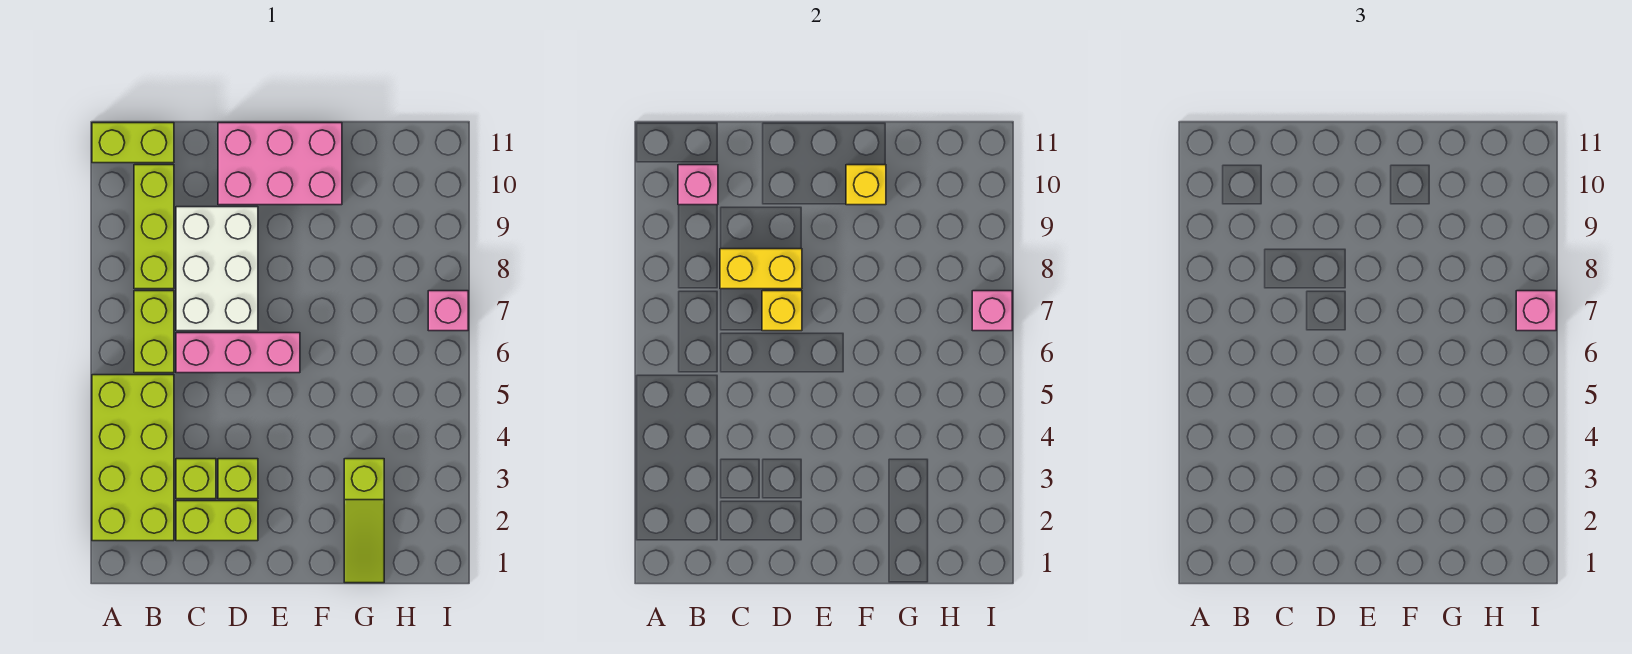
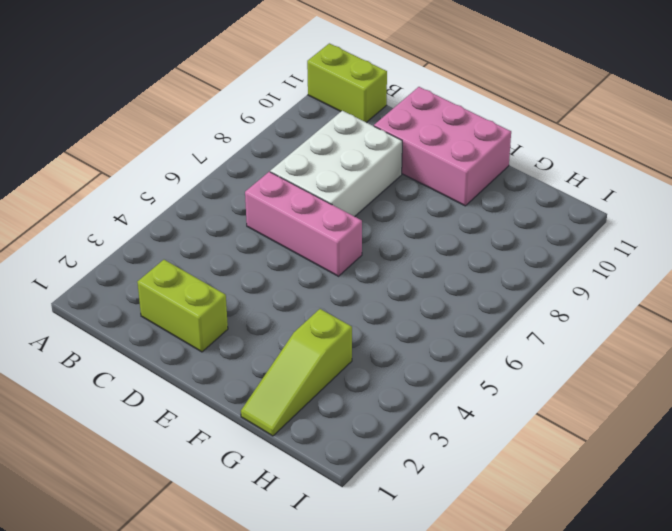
none -> lime 2x4 brick [92,375,174,541]
none -> lime 1x2 brick [134,291,174,373]
none -> lime 1x3 brick [134,165,174,289]

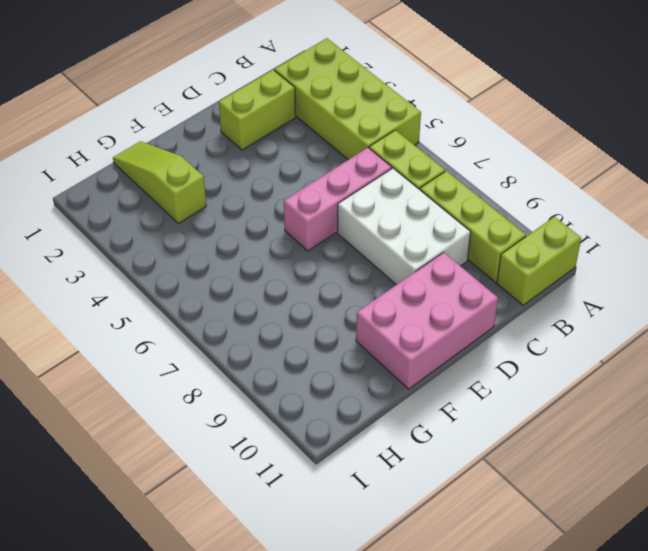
none -> lime 1x1 brick [176,459,216,499]
none -> lime 1x1 brick [218,459,258,499]
none -> pink 1x1 brick [428,291,468,331]

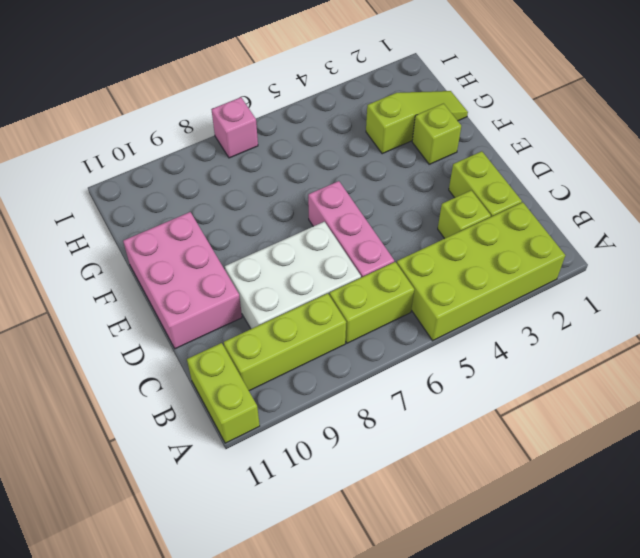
lime 1x1 brick [412,104,461,164] -> lime 1x1 brick moved to [218,459,258,499]
none -> pink 1x1 brick [678,165,718,205]
none -> yellow 1x2 brick [720,249,802,289]
none -> yellow 1x1 brick [762,291,802,331]

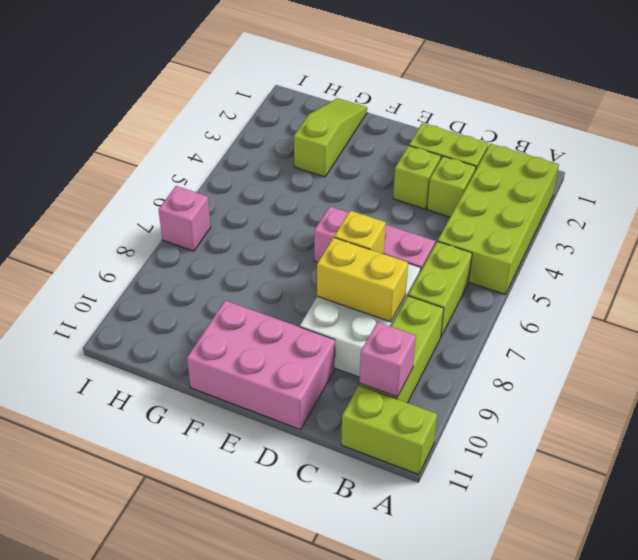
none -> yellow 1x1 brick [846,165,886,205]
none -> pink 1x1 brick [972,291,1012,331]
none -> pink 1x1 brick [1516,291,1556,331]

